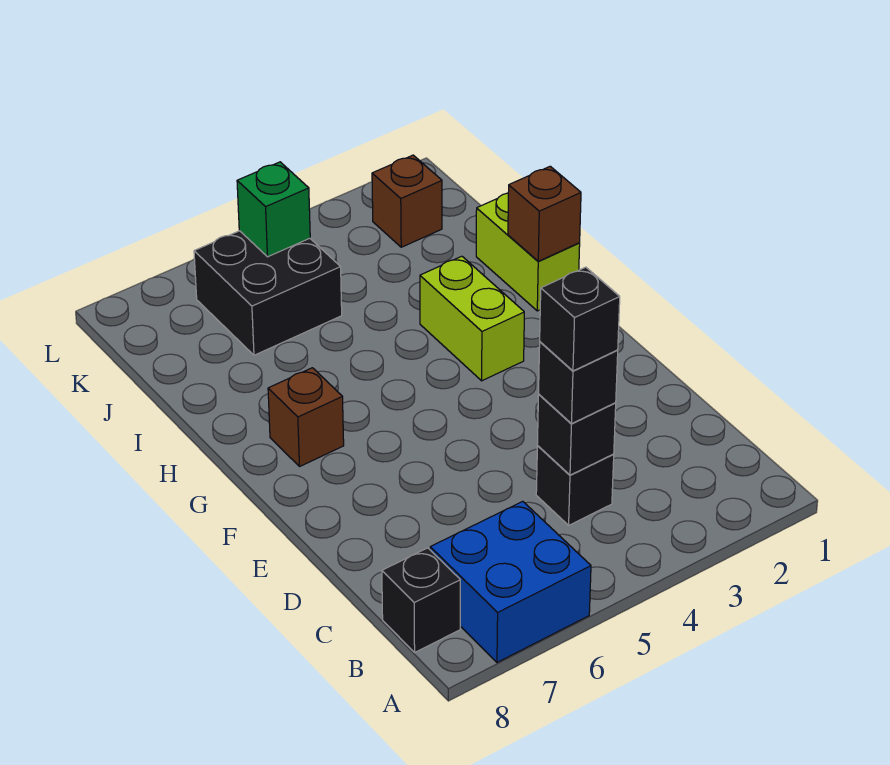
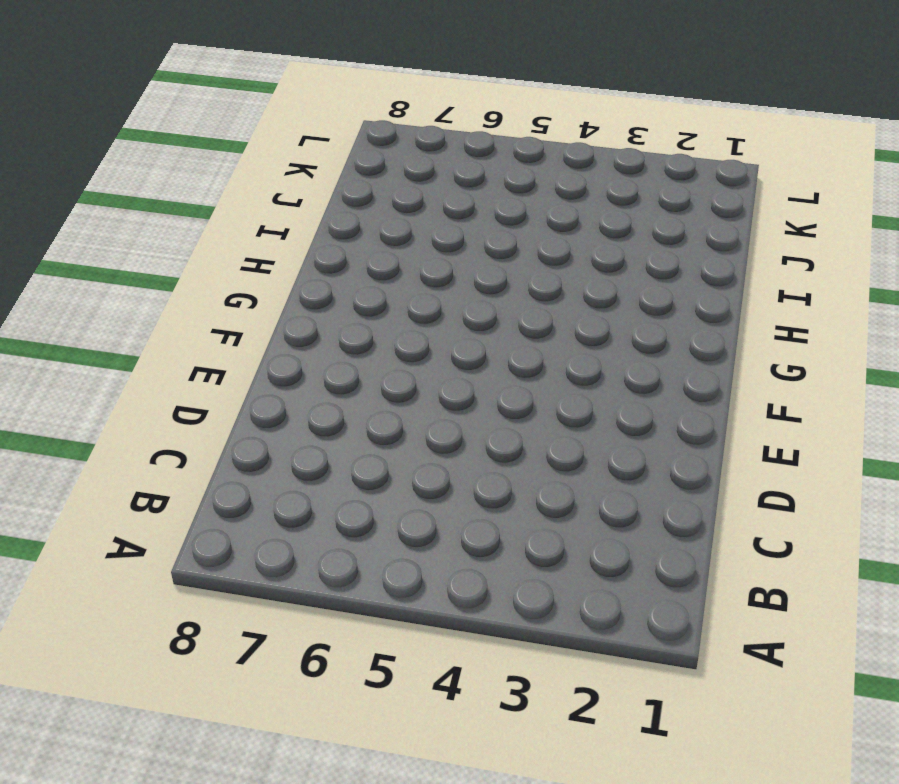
none -> blue 2x2 brick [430,501,591,662]
none -> black 1x1 brick [382,548,460,652]
none -> black 1x1 brick [536,446,614,525]

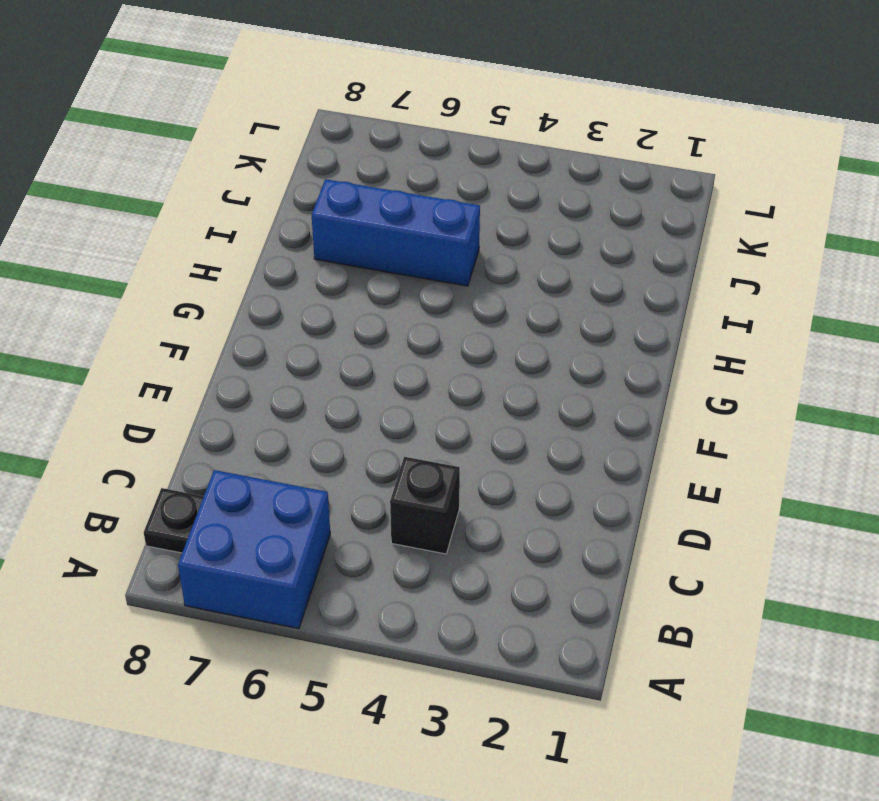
black 1x1 plate [144,488,204,553] -> black 1x1 brick [382,548,460,652]
blue 1x3 brick [312,179,480,286] -> none
none -> lime 1x2 brick [420,256,524,381]
none -> brown 1x1 brick [268,368,344,467]
none -> lime 1x2 brick [476,193,580,311]

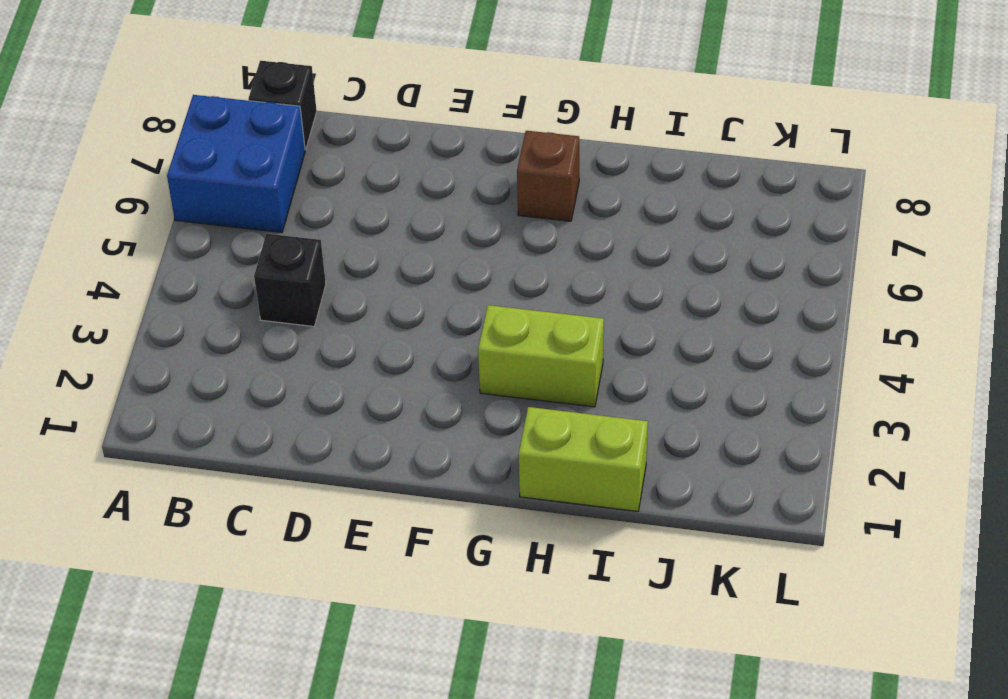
none -> black 2x2 brick [194,231,342,355]
none -> brown 1x1 brick [372,155,442,247]
none -> black 1x1 brick [537,395,616,475]

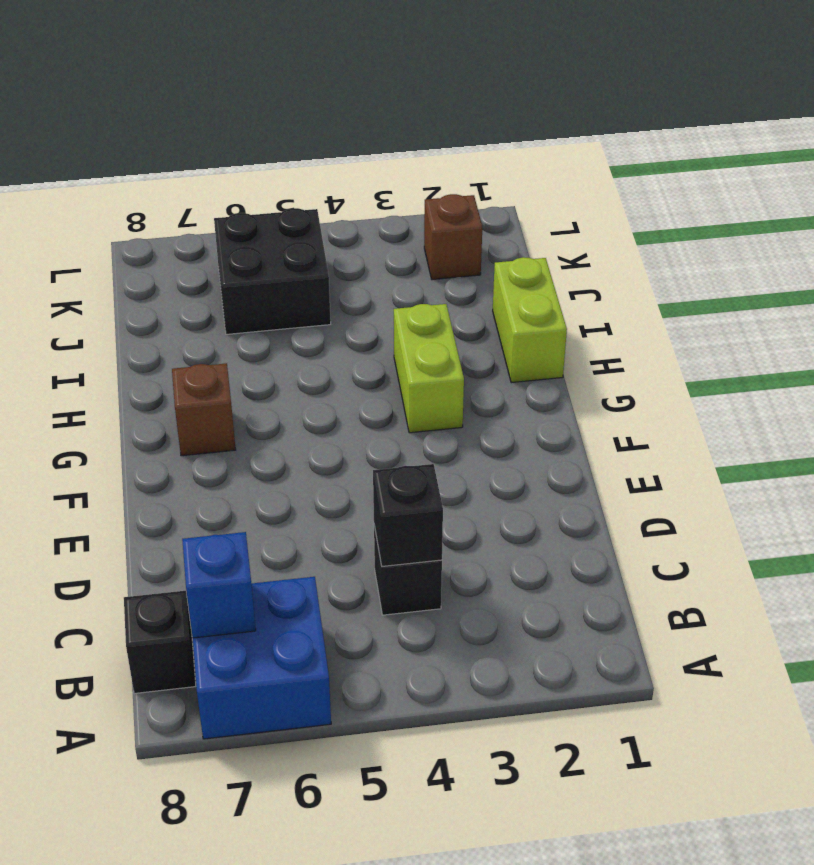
blue 1x1 brick [182,532,256,638] -> none
none -> brown 1x1 brick [508,166,581,261]
none -> green 1x1 brick [237,162,310,257]
none -> black 1x1 brick [539,342,618,424]

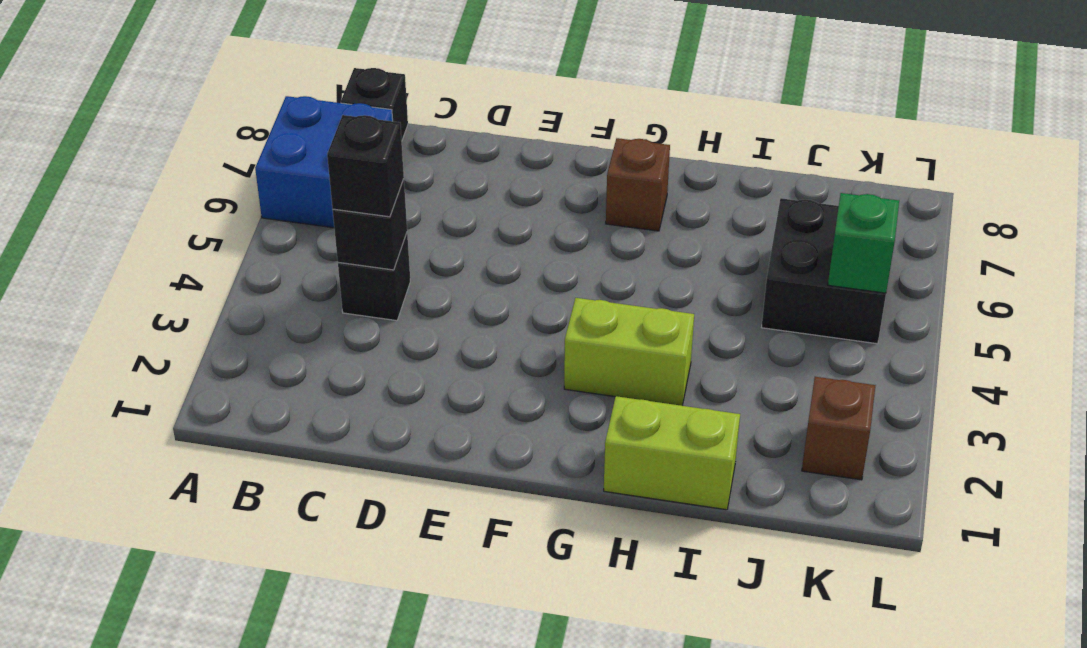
none -> brown 1x1 brick [508,166,581,261]
none -> black 1x1 brick [540,267,620,371]

